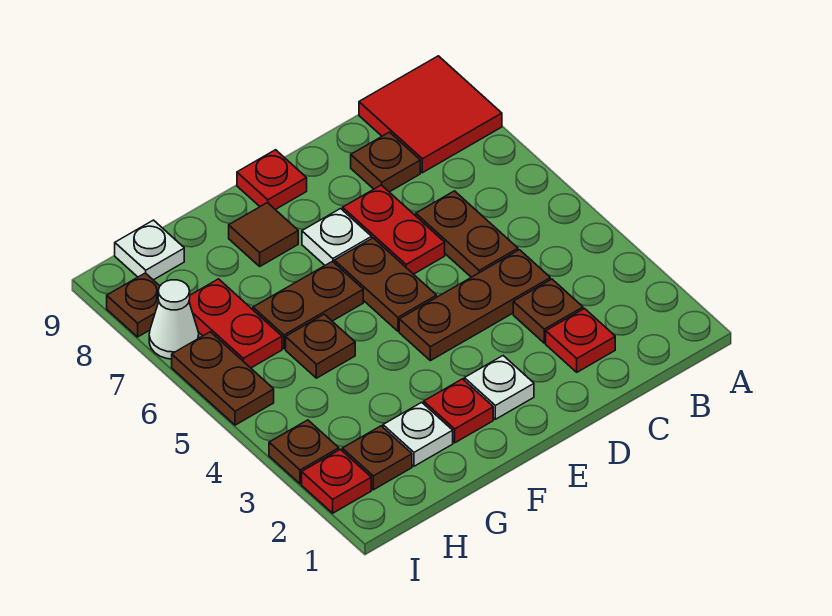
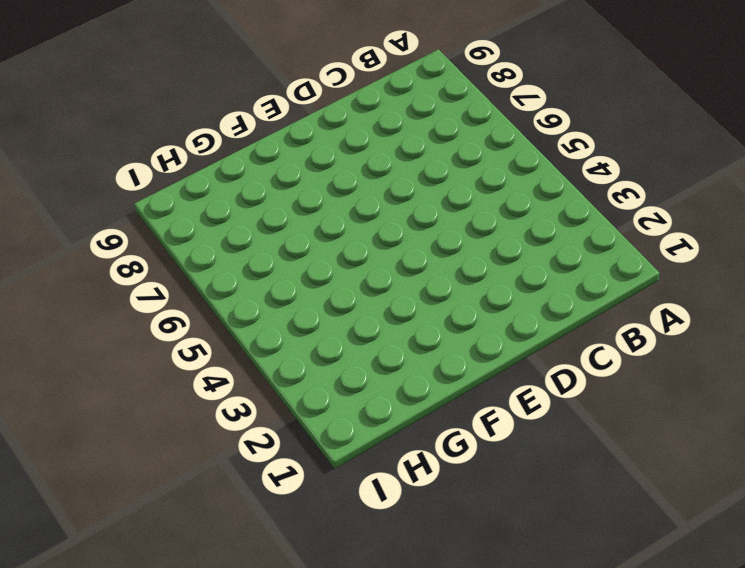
none -> red 2x2 tile [359,56,502,173]
none -> red 1x1 plate [546,309,615,372]
none -> brown 1x1 plate [513,279,583,343]

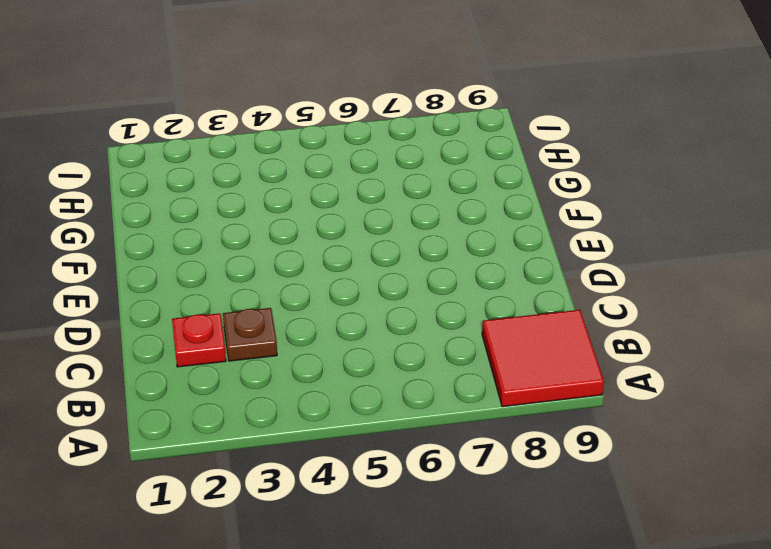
none -> brown 1x3 plate [399,250,550,361]
none -> brown 1x2 plate [416,191,518,277]
none -> brown 1x1 plate [351,132,420,192]

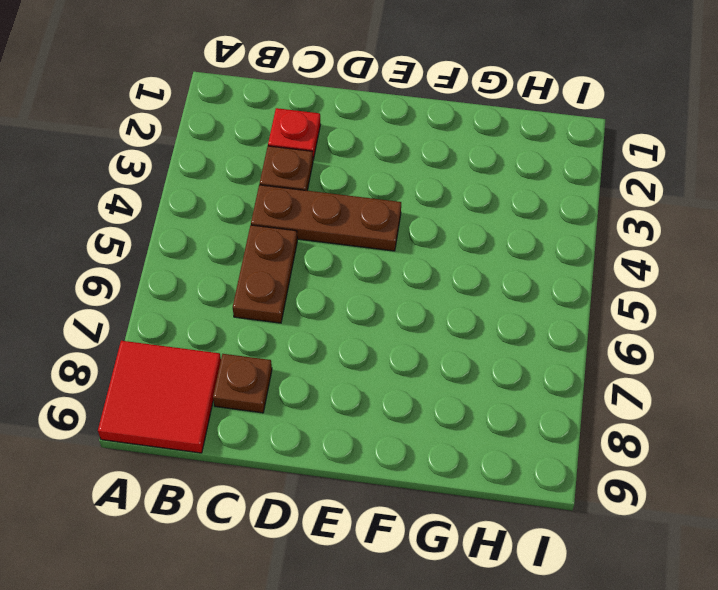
none -> red 1x2 plate [343,185,445,274]
none -> white 1x1 plate [464,356,534,419]
none -> brown 1x2 plate [334,238,437,331]

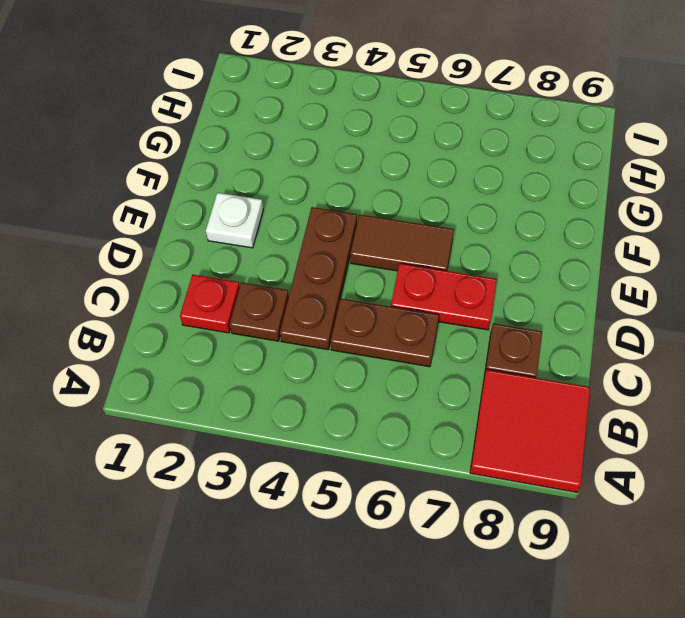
brown 1x2 tile [350,215,454,271] -> brown 1x2 plate [334,238,437,331]
none -> white 1x1 plate [302,209,372,265]
none -> red 1x1 plate [237,150,307,210]
none -> red 1x1 plate [424,379,493,443]

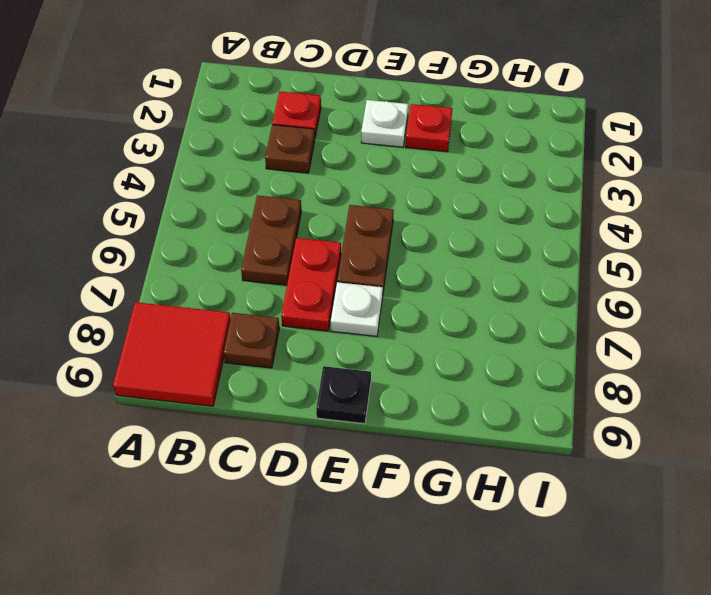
black 1x1 plate [316,366,371,424] -> red 1x1 plate [237,150,307,210]
none -> brown 1x3 plate [399,250,550,361]
none -> brown 1x2 plate [253,261,363,349]
none -> brown 1x1 tile [229,203,298,266]

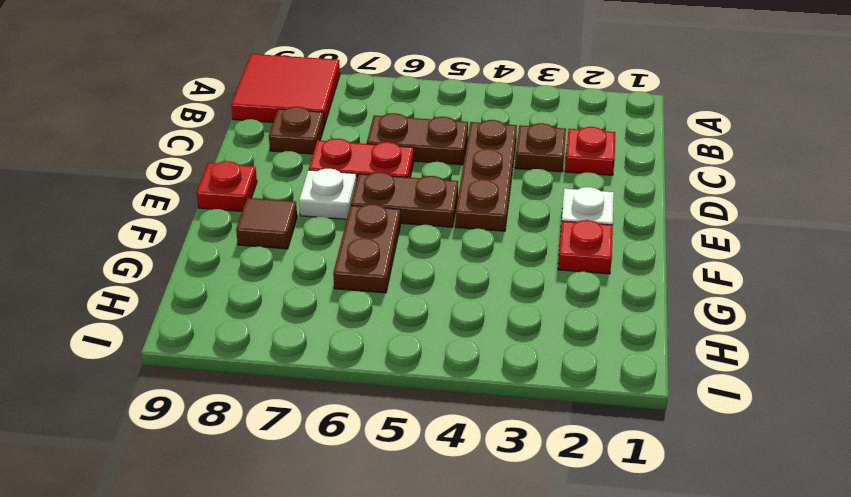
none -> white 1x1 plate [383,402,453,466]
none -> brown 1x1 plate [286,314,355,378]
none -> brown 1x1 plate [342,426,412,490]

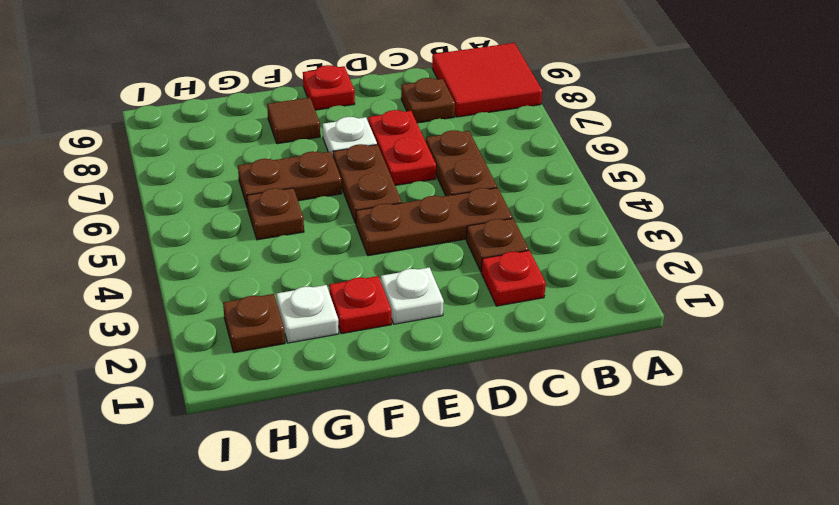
none -> red 1x2 plate [189,279,282,368]
none -> white 1x1 plate [115,220,184,280]
none -> red 1x1 plate [302,449,371,513]

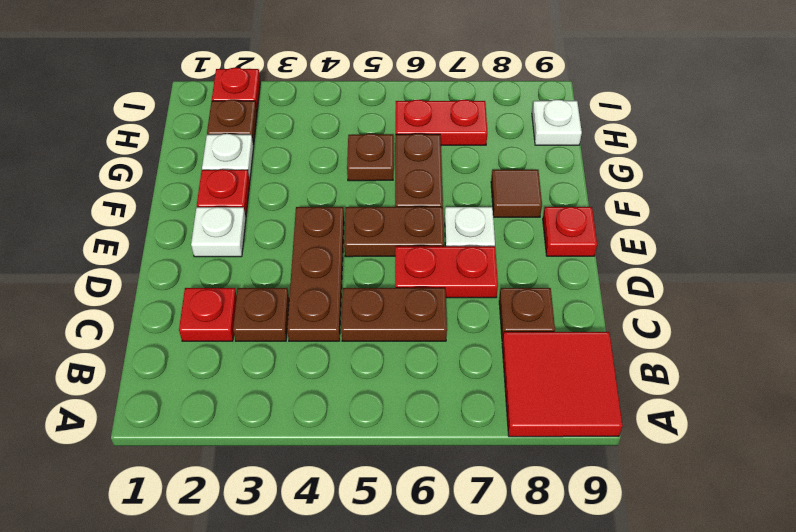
none -> brown 1x1 plate [269,420,339,484]
none -> brown 1x2 plate [172,332,274,425]
none -> white 1x1 cone [149,280,199,359]

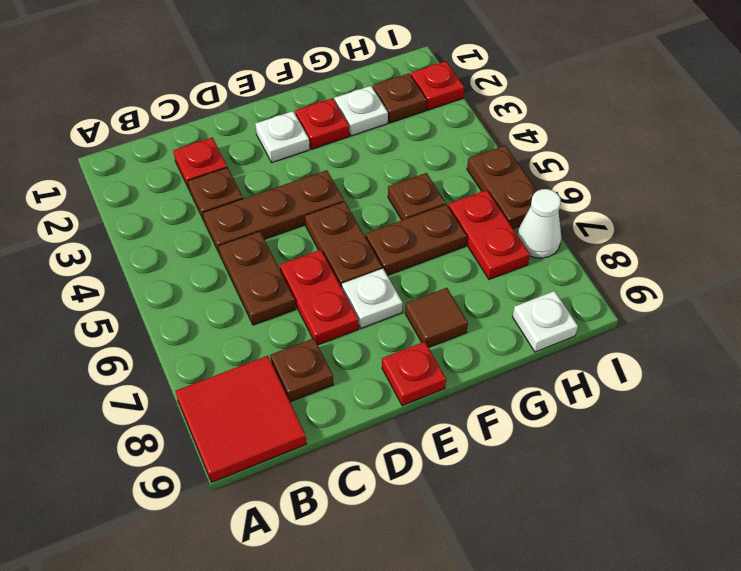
none -> brown 1x1 plate [269,420,339,484]
none -> brown 1x1 plate [107,273,160,337]

